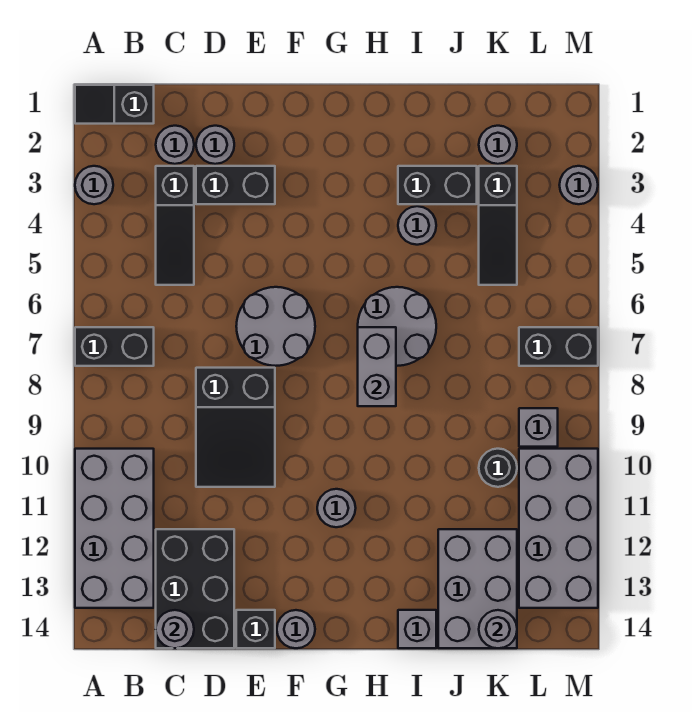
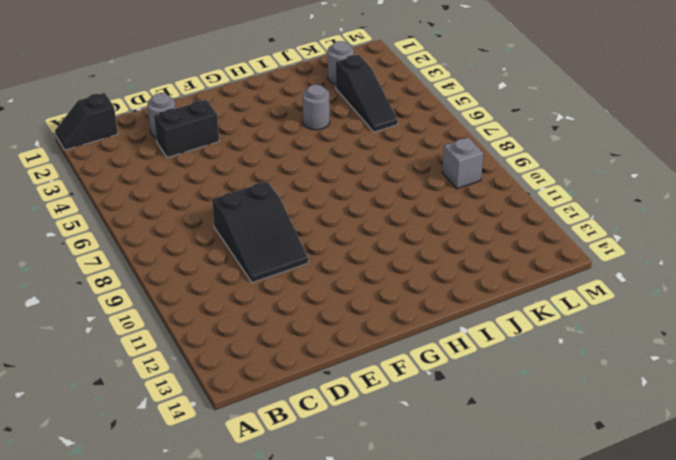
none -> grey 1x1 round brick [75,166,113,204]
none -> black 1x2 brick [75,327,154,366]
none -> grey 2x4 brick [75,449,154,608]

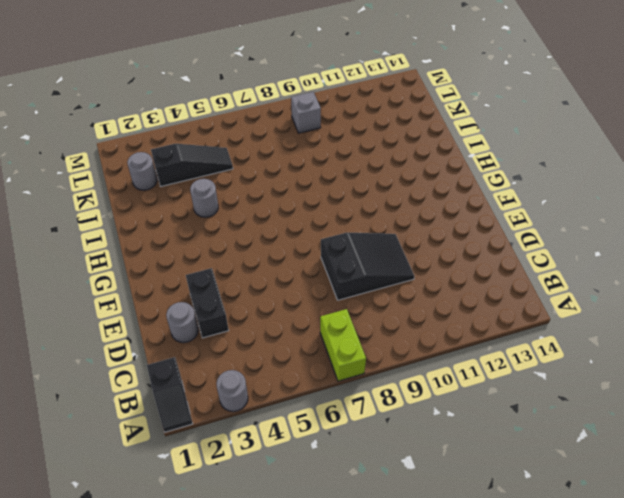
lime 1x2 brick [320,309,366,381] -> black 1x2 brick [75,327,154,366]
none -> grey 2x4 brick [75,449,154,608]
none -> grey 1x1 round brick [156,126,194,164]
none -> black 1x3 slope [156,166,194,285]

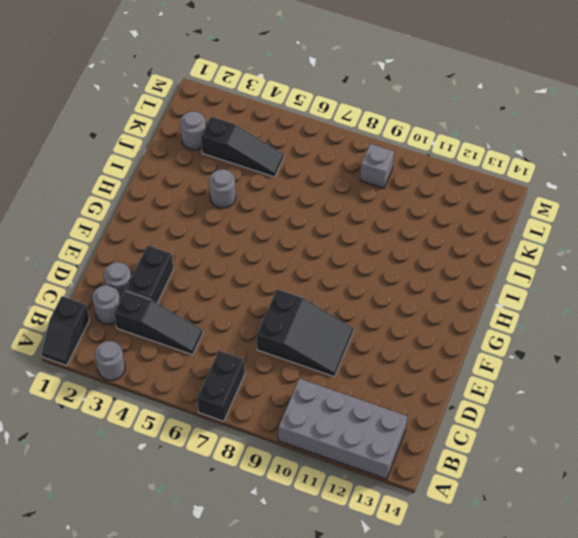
none -> black 2x3 brick [156,529,234,648]
none -> grey 2x2 round brick [236,287,315,366]
none -> black 1x1 brick [236,610,275,648]

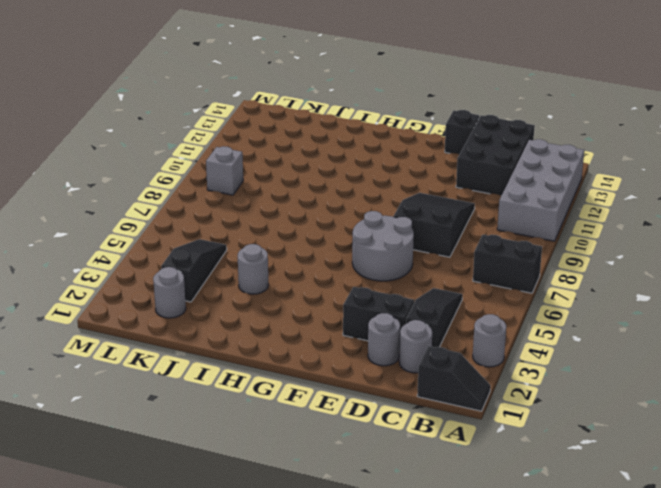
none -> grey 1x1 round brick [277,610,315,648]
none -> grey 1x1 round brick [317,489,356,527]
none -> grey 2x2 round brick [358,287,436,366]

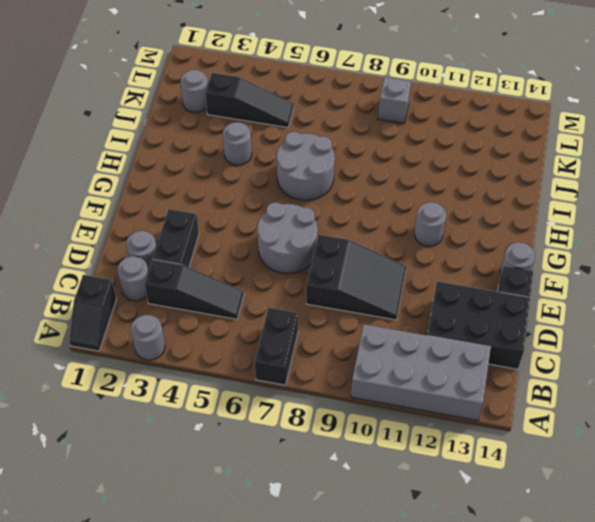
none -> black 1x2 brick [398,166,477,204]
none -> grey 1x1 brick [398,610,436,648]
none -> grey 2x3 brick [438,529,517,648]

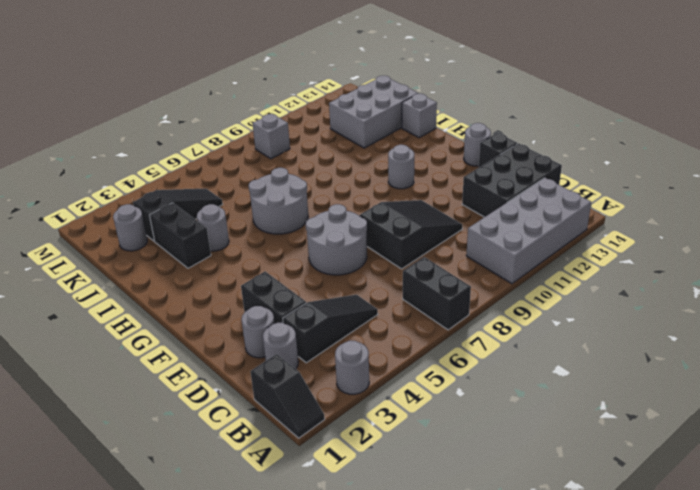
none -> black 1x1 round brick [479,449,517,487]
none -> black 1x2 brick [519,327,598,366]
none -> grey 2x4 brick [519,449,598,608]

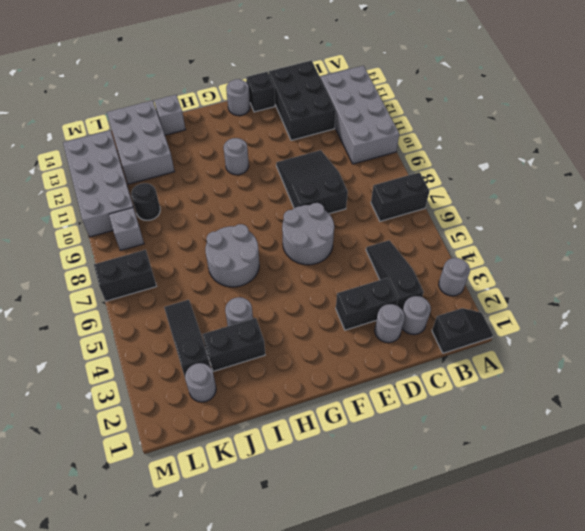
none -> grey 1x1 round brick [560,166,598,204]
none -> grey 1x1 round brick [156,610,194,648]
none -> grey 1x2 brick [358,327,396,406]

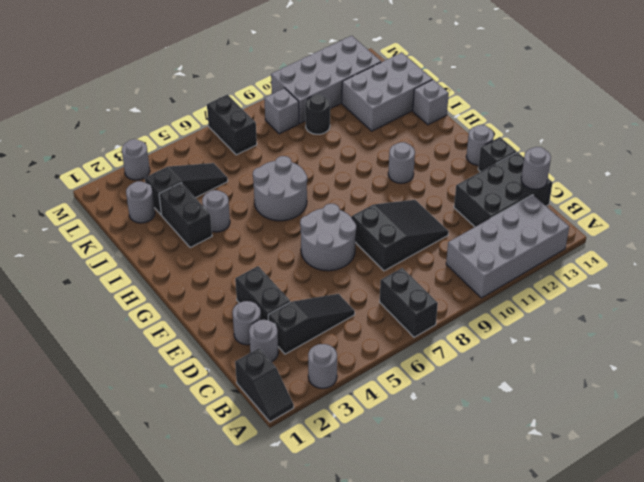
none -> grey 1x2 brick [358,327,396,406]
none -> grey 1x1 round brick [479,610,517,648]

